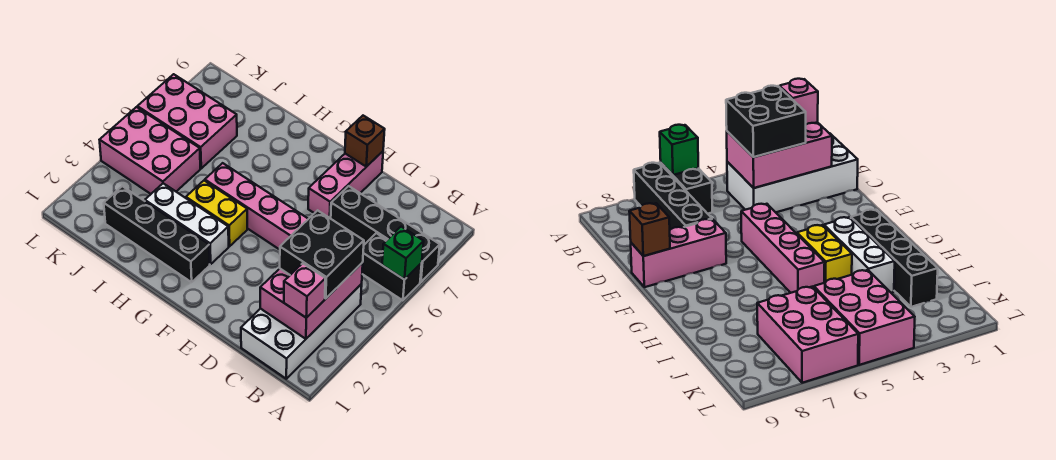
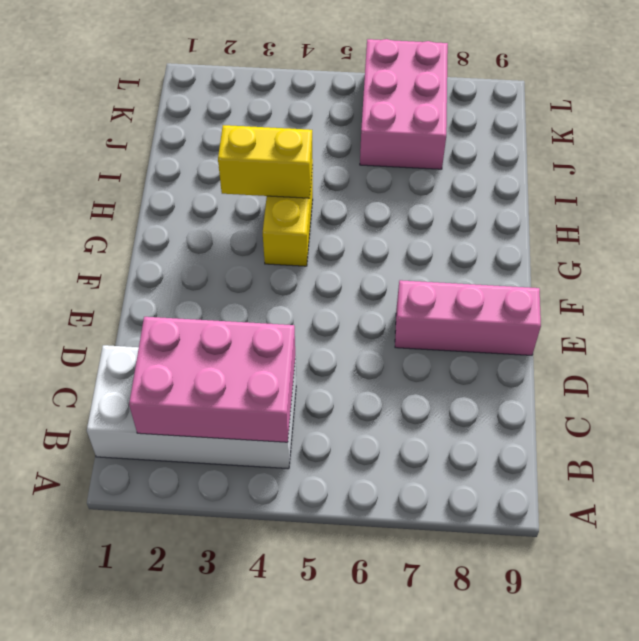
yellow 1x2 brick [218,125,313,198] -> none
none -> black 1x2 brick [362,233,422,300]
none -> black 1x4 brick [331,186,440,282]
none -> pink 1x4 brick [205,163,308,250]

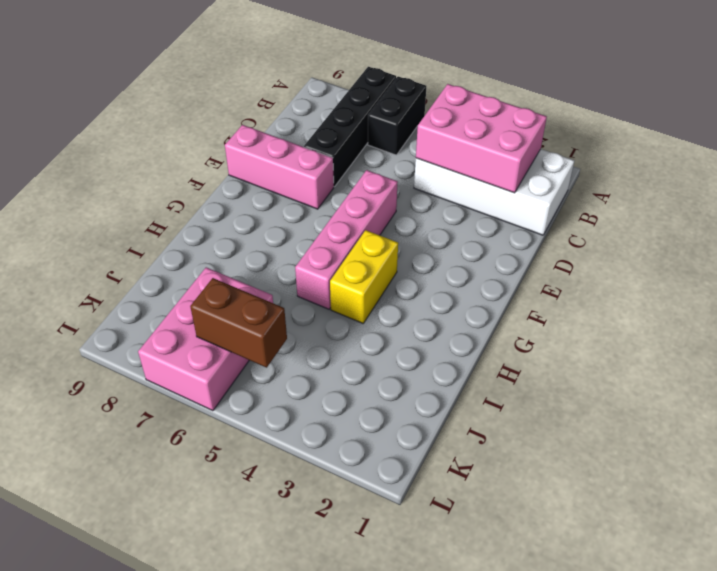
brown 1x2 brick [190,278,287,368] -> none
none -> black 1x4 brick [104,186,210,282]
none -> white 1x3 brick [145,183,229,264]
none -> pink 2x3 brick [100,107,200,194]

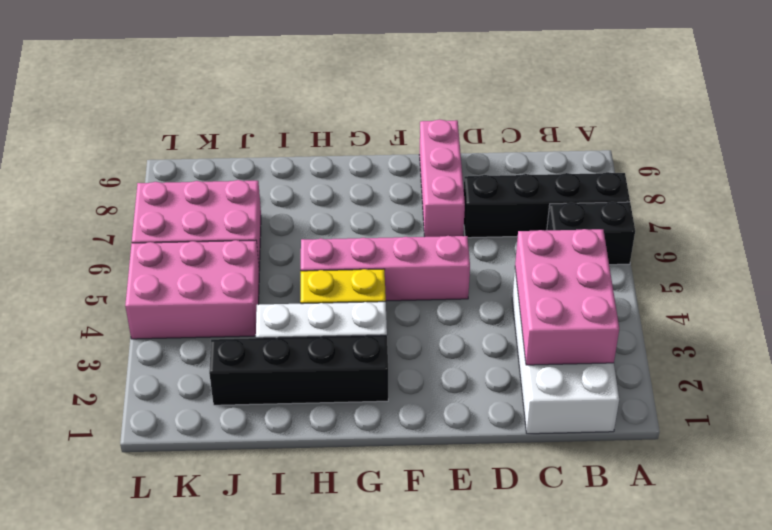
none -> green 1x1 brick [382,227,424,280]
none -> brown 1x1 brick [345,116,385,167]
none -> pink 1x1 brick [284,263,326,318]

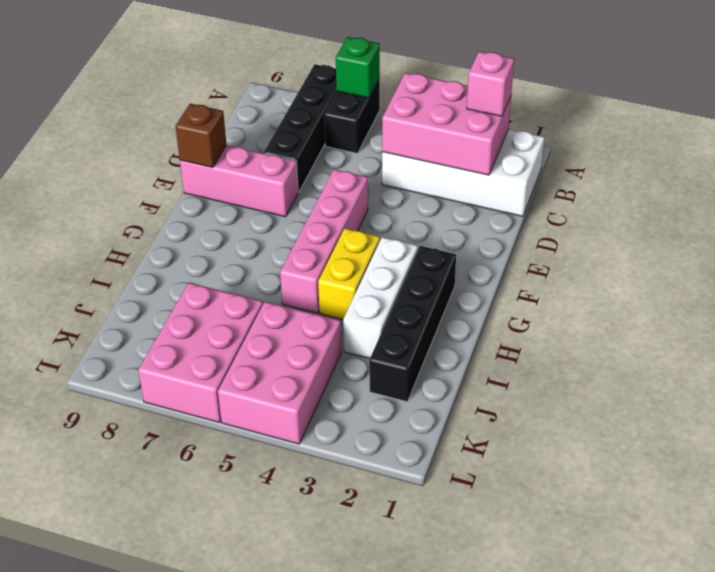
none -> black 2x2 brick [280,210,364,298]

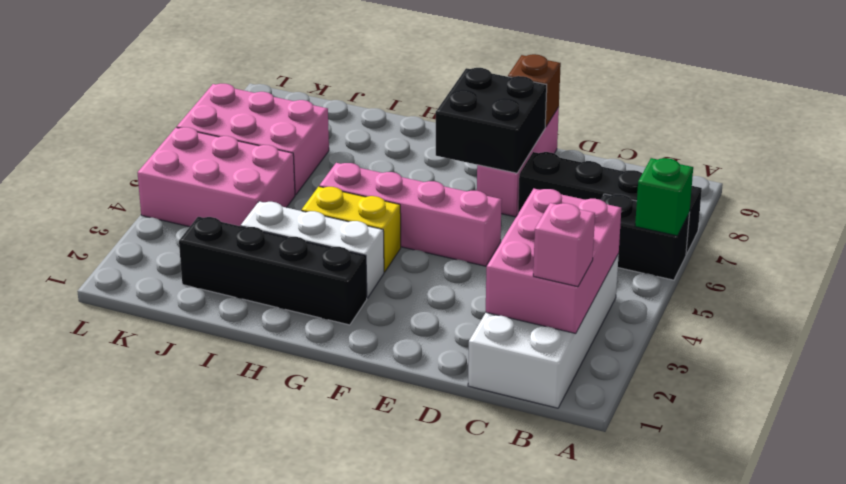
black 2x2 brick [436,68,547,173] -> black 2x2 brick moved to [280,210,364,298]

